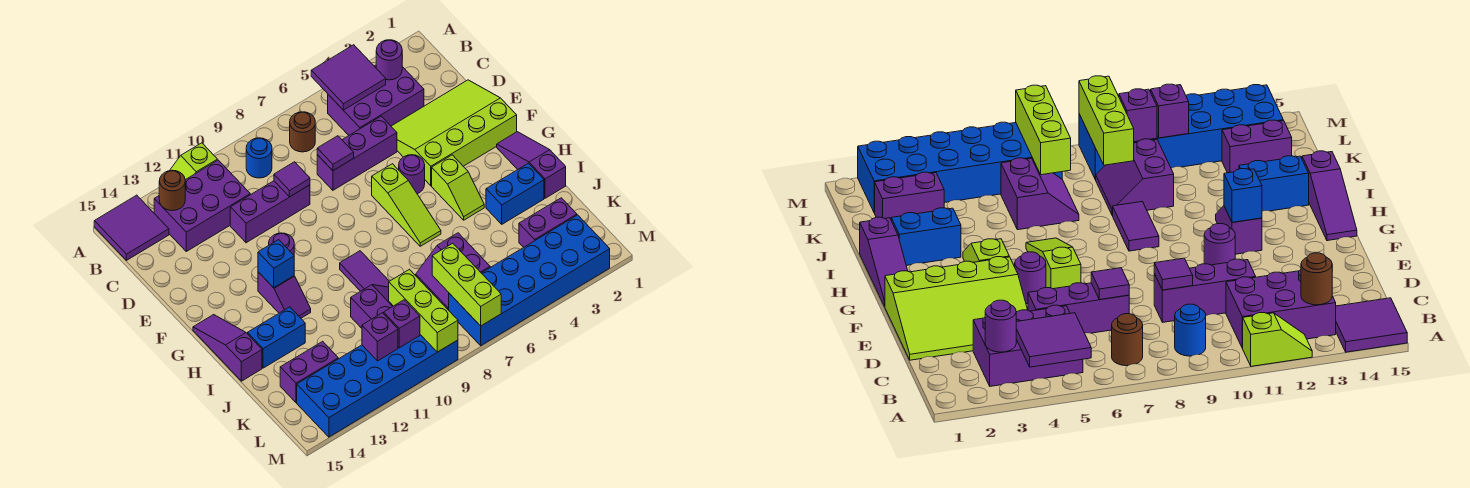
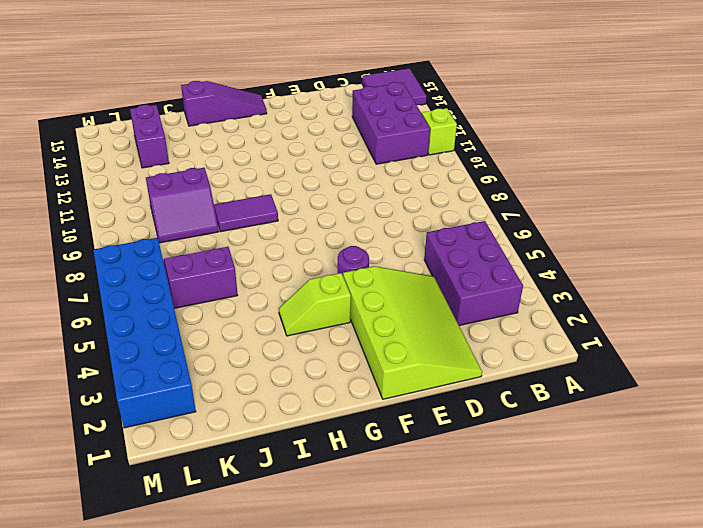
none -> brown 1x1 round brick [290,112,315,152]
none -> blue 1x1 round brick [246,138,272,178]
none -> purple 1x3 brick [317,116,397,190]
none -> purple 1x3 brick [230,181,310,243]

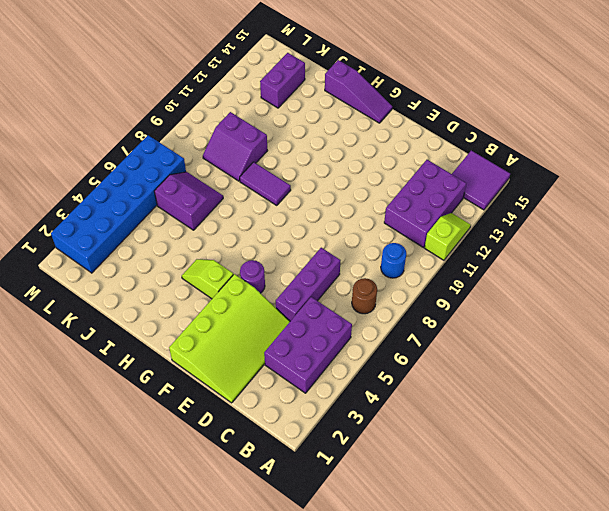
none -> purple 1x3 brick [230,181,310,243]
none -> lime 1x3 slope [372,164,441,246]
none -> purple 1x1 round brick [269,233,294,255]
none -> purple 1x3 slope [497,132,566,198]

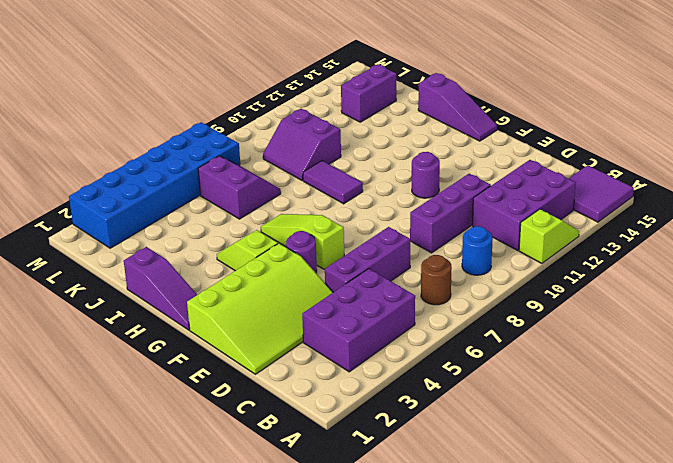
none -> purple 1x2 slope [258,272,311,318]
none -> blue 1x2 brick [486,163,544,224]
none -> blue 1x2 brick [248,307,305,368]
none -> purple 1x2 brick [519,198,577,247]

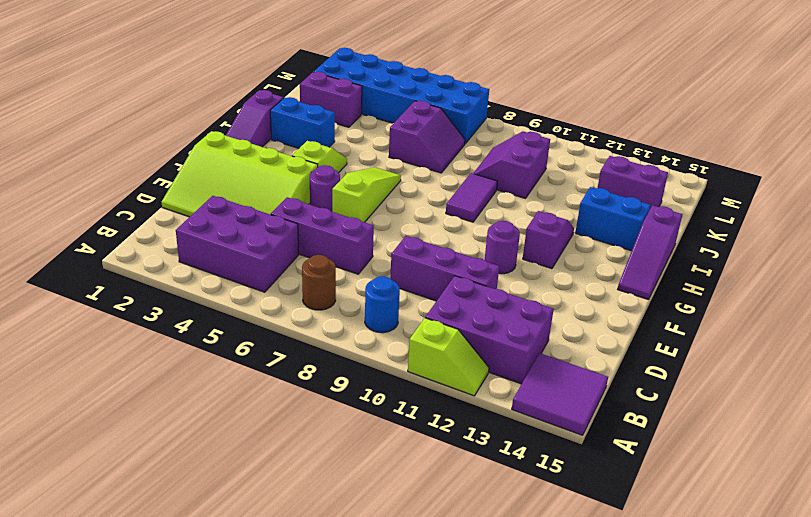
none -> blue 2x6 brick [297,335,458,437]
none -> purple 2x2 tile [311,45,386,110]
none -> purple 1x1 round brick [376,40,402,80]
none -> brown 1x1 round brick [159,170,185,211]

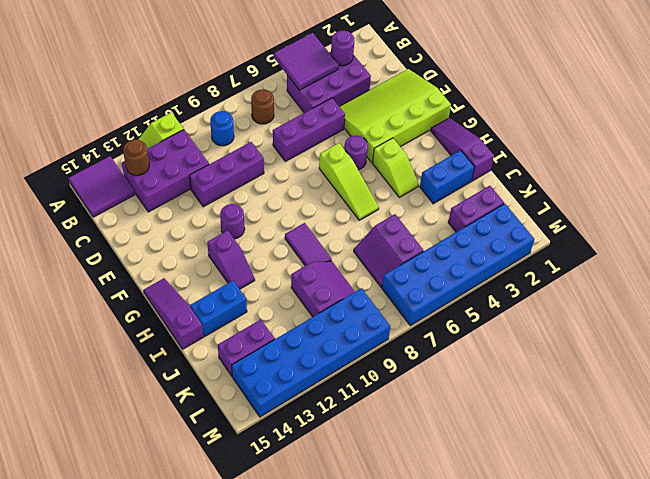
none -> purple 1x1 tile [317,136,354,171]
none -> purple 1x1 tile [274,162,310,197]
none -> blue 1x1 brick [258,240,294,288]
none -> lime 1x3 brick [432,243,501,326]

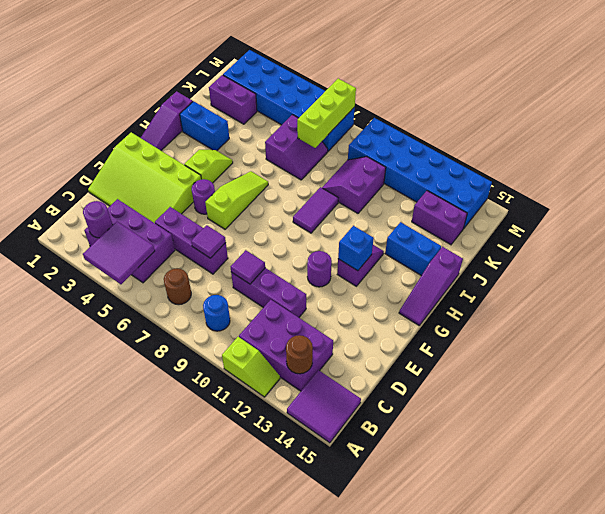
none -> lime 1x3 brick [389,269,458,352]
none -> purple 1x1 brick [384,300,420,348]
none -> purple 1x1 brick [362,313,398,361]

